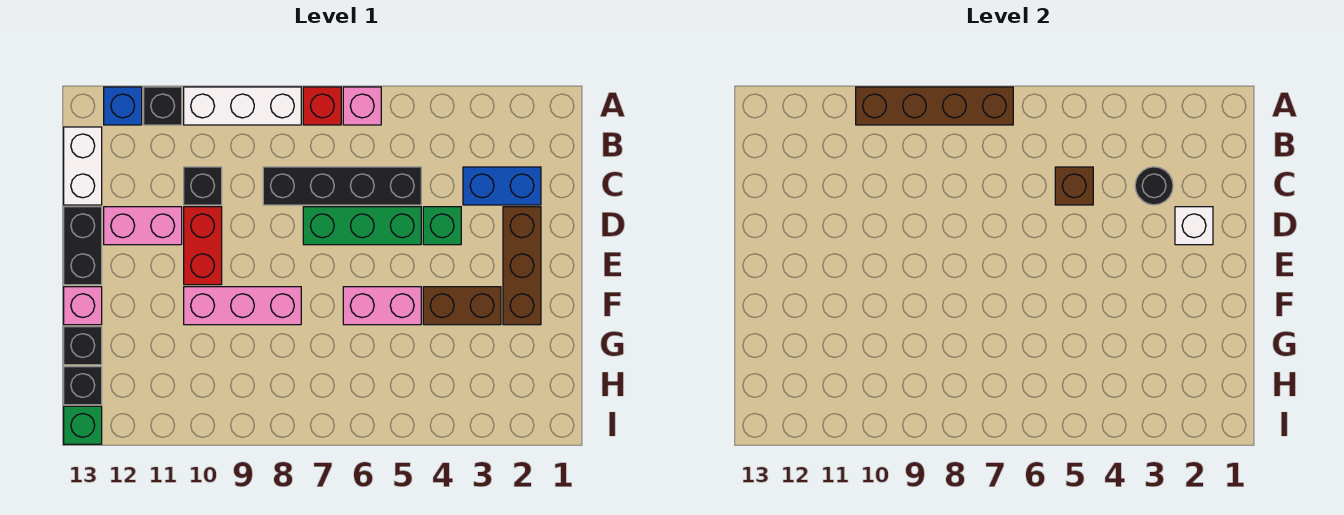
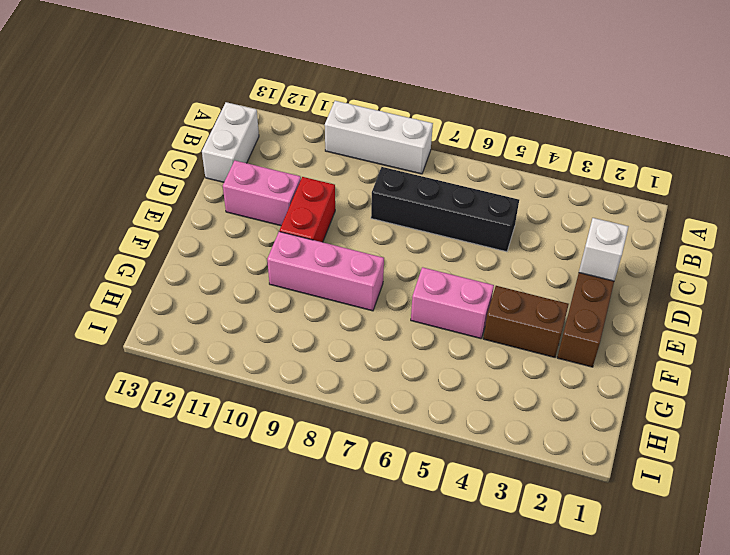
none -> pink 1x1 brick [343,87,381,125]
none -> red 1x1 brick [303,87,341,125]
none -> black 1x1 brick [144,87,182,125]

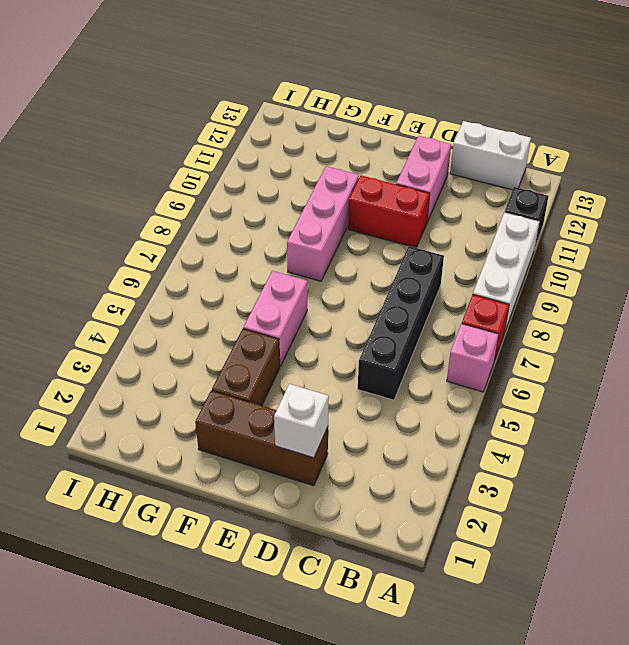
none -> blue 1x1 brick [104,87,142,125]
none -> blue 1x2 brick [463,167,541,205]
none -> black 1x1 brick [184,167,222,205]

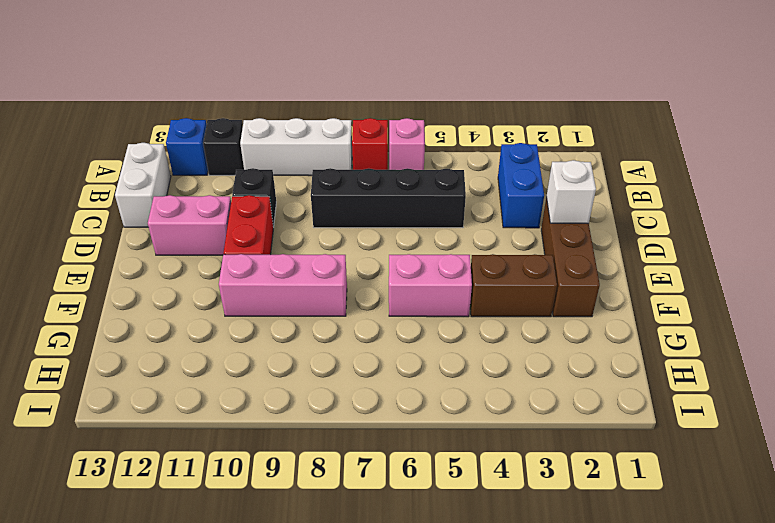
blue 1x2 brick [498,143,544,228] -> blue 1x2 brick turned to [463,167,541,205]
none -> green 1x1 brick [423,207,461,245]
none -> green 1x3 brick [303,207,421,245]
none -> black 1x2 brick [64,207,102,285]

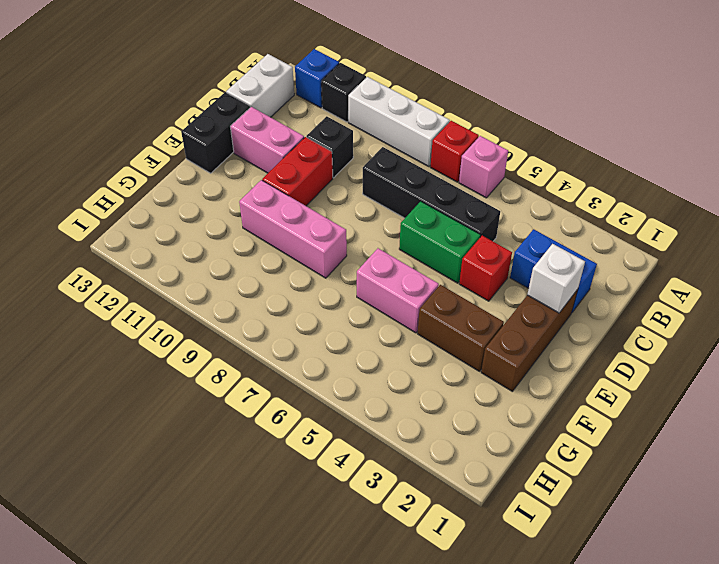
red 1x1 brick [459,236,512,301] -> green 1x1 brick [423,207,461,245]
green 1x2 brick [399,201,480,283] -> green 1x3 brick [303,207,421,245]
none -> pink 1x1 brick [64,287,102,325]
none -> black 1x1 brick [64,327,102,365]
none -> black 1x1 brick [64,367,102,405]

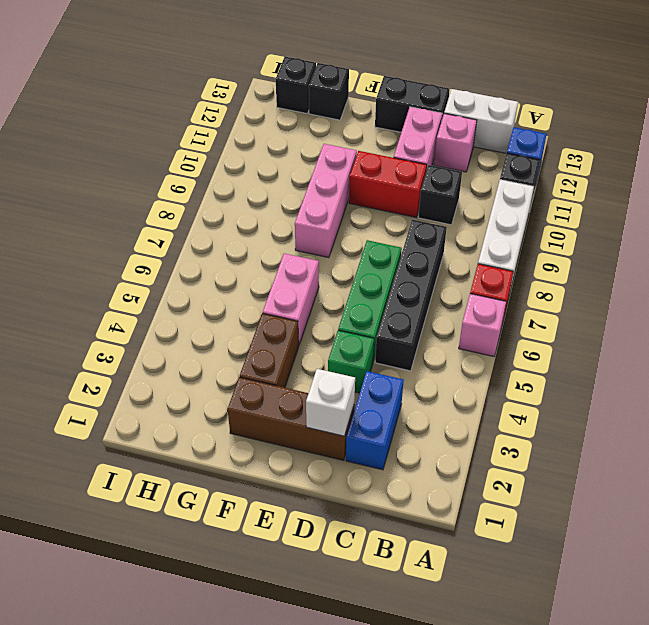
pink 1x1 brick [434,114,477,172] -> pink 1x1 brick moved to [64,287,102,325]
none -> green 1x1 brick [64,406,102,444]
none -> brown 1x4 brick [856,87,1013,125]
none -> black 1x1 round brick [1135,167,1173,205]

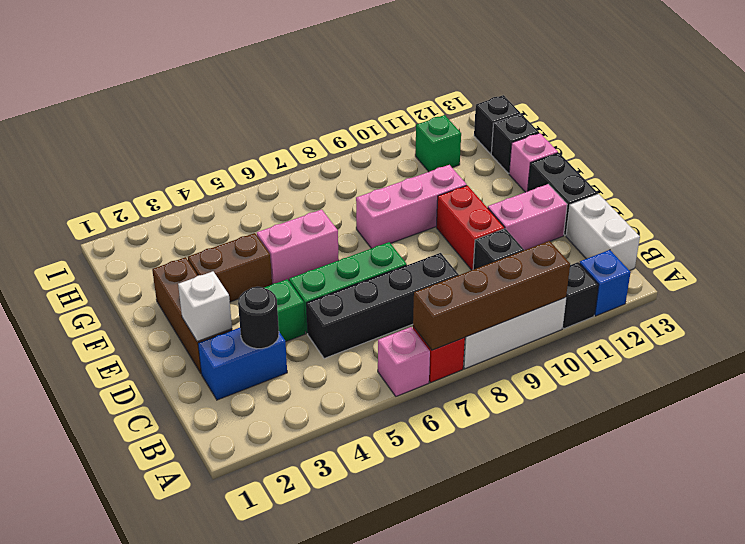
green 1x1 brick [415,115,461,172] -> green 1x1 brick moved to [64,406,102,444]
none -> brown 1x1 brick [1055,167,1093,205]

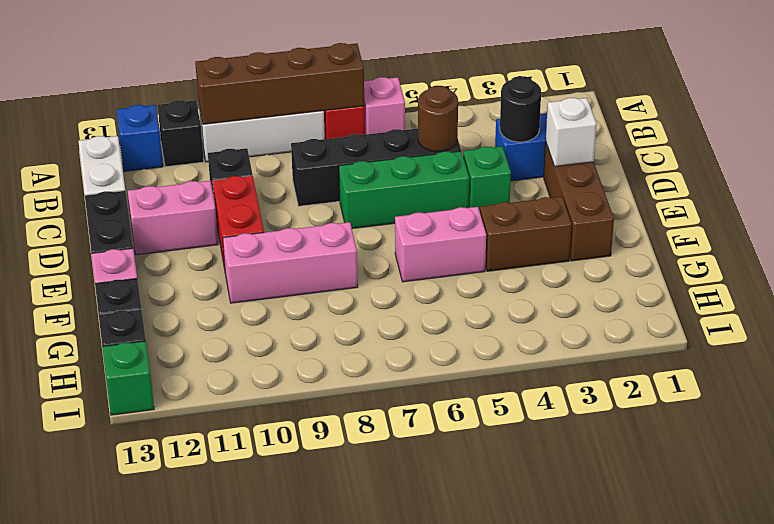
brown 1x1 round brick [418,86,458,152] -> brown 1x1 brick [1055,167,1093,205]

